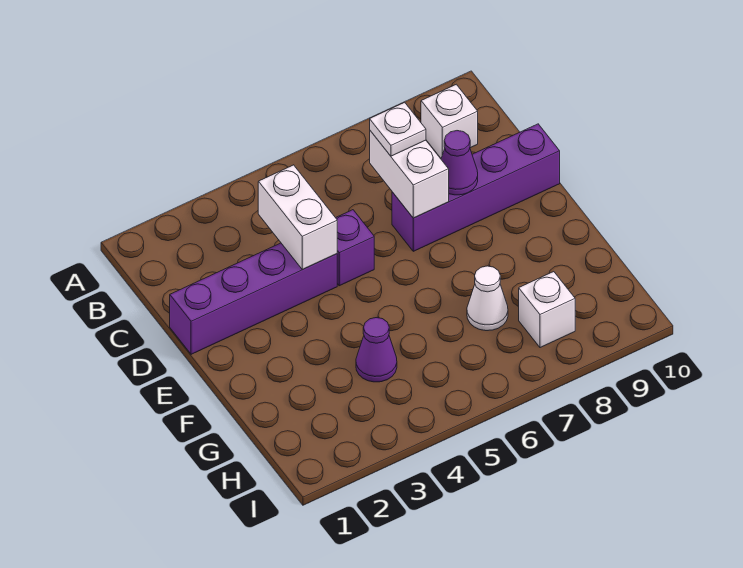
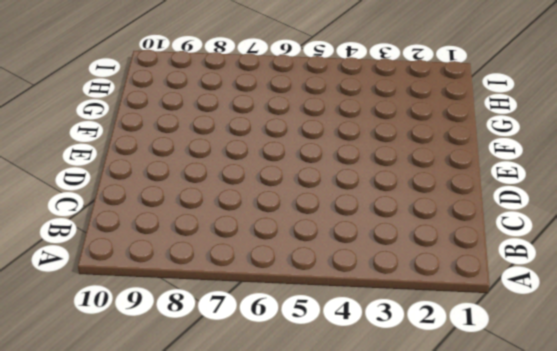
none -> white 1x1 brick [421,84,478,158]
none -> purple 1x4 brick [170,243,337,354]

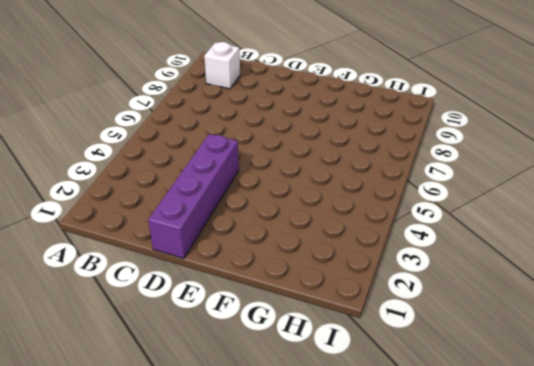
none -> purple 1x1 brick [336,210,374,286]
none -> purple 1x4 brick [392,124,560,251]

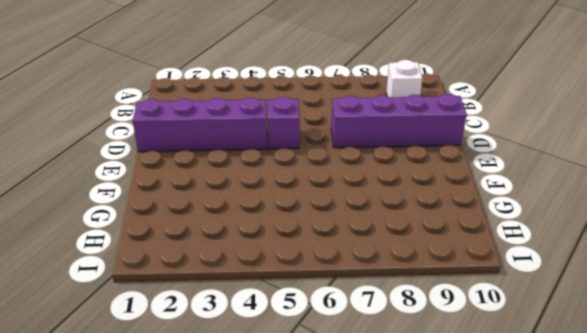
none -> purple 1x1 cone [356,318,397,382]
none -> white 1x1 cone [467,266,508,331]

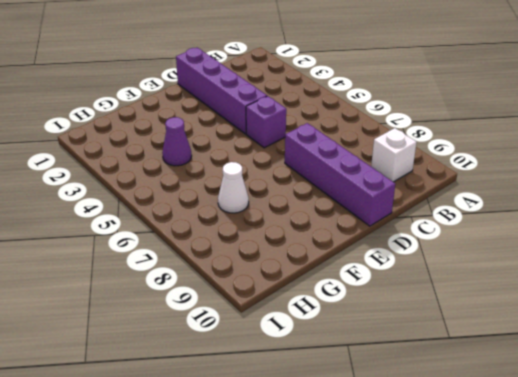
none -> white 1x1 brick [519,272,575,348]
none -> white 1x2 brick [258,165,337,270]

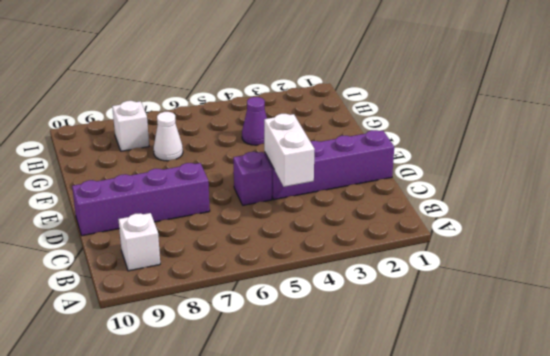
none -> white 1x2 brick [370,131,449,218]
none -> purple 1x1 cone [441,131,478,195]

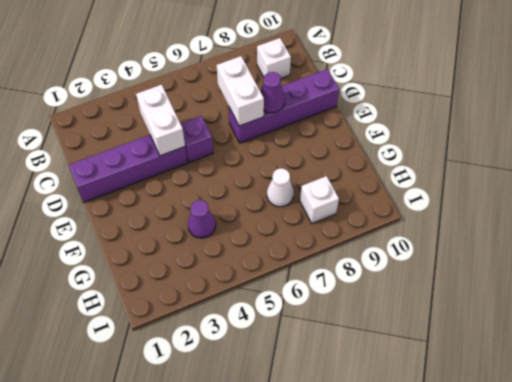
none -> white 1x1 plate [370,102,426,156]

